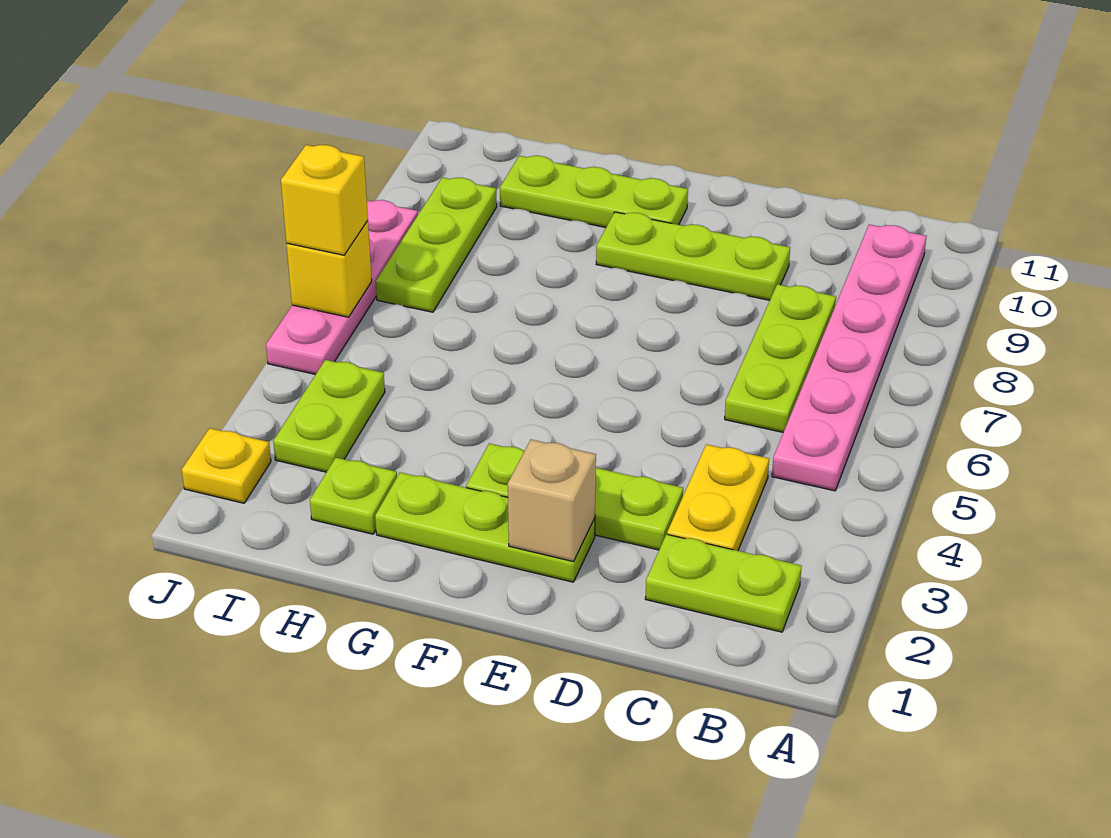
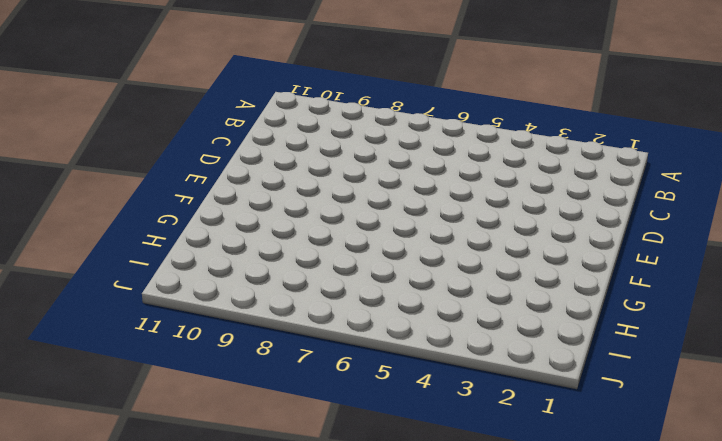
none -> lime 1x2 plate [645,534,802,632]
none -> pink 1x6 plate [772,225,927,491]
none -> yellow 1x2 plate [667,444,769,551]

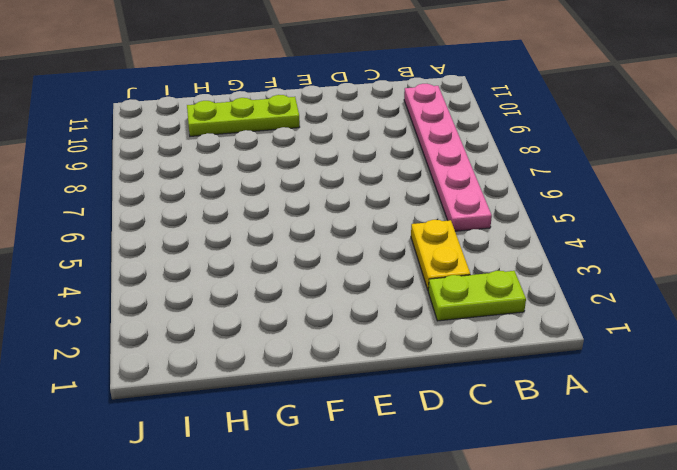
none -> lime 1x3 plate [725,284,836,432]
none -> lime 1x3 plate [466,444,683,550]
none -> lime 1x3 plate [596,212,790,300]

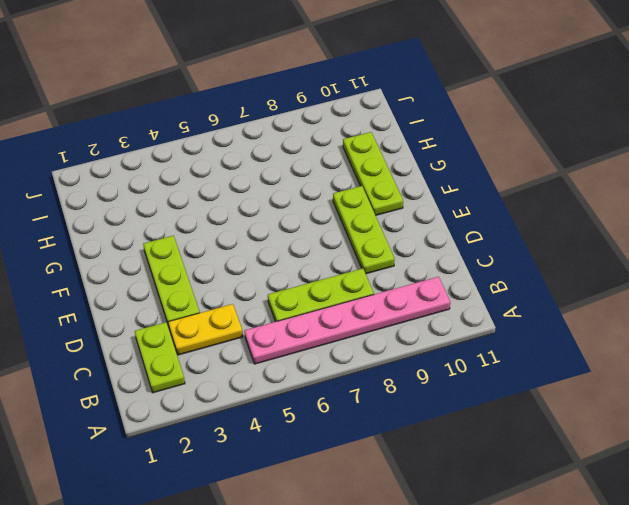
none -> lime 1x3 plate [375,472,595,582]
none -> lime 1x1 plate [310,458,397,534]
none -> lime 1x2 plate [273,360,385,472]

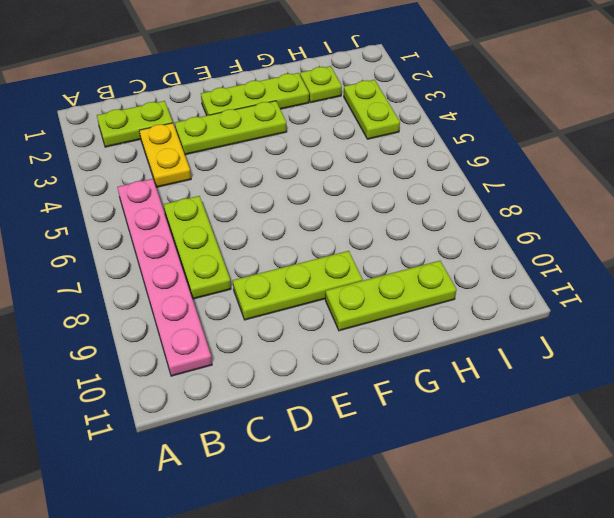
none -> lime 1x3 plate [376,177,497,312]
none -> yellow 1x1 plate [182,428,271,503]
none -> pink 1x4 plate [266,200,418,375]

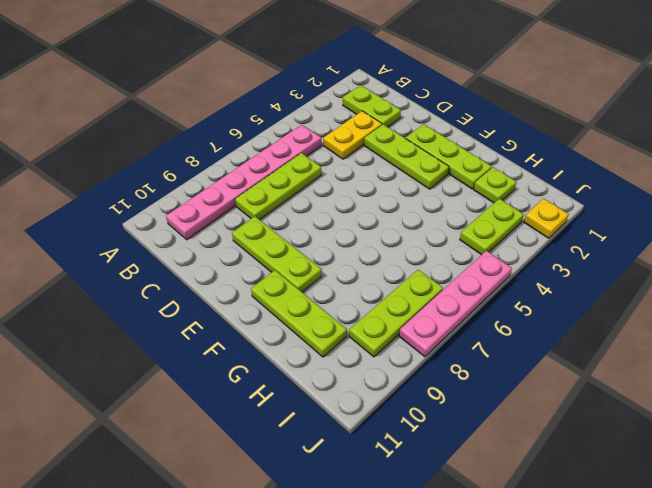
none -> tan 1x1 brick [508,440,596,562]
none -> yellow 1x1 brick [287,221,372,317]
none -> yellow 1x1 brick [281,145,368,255]

